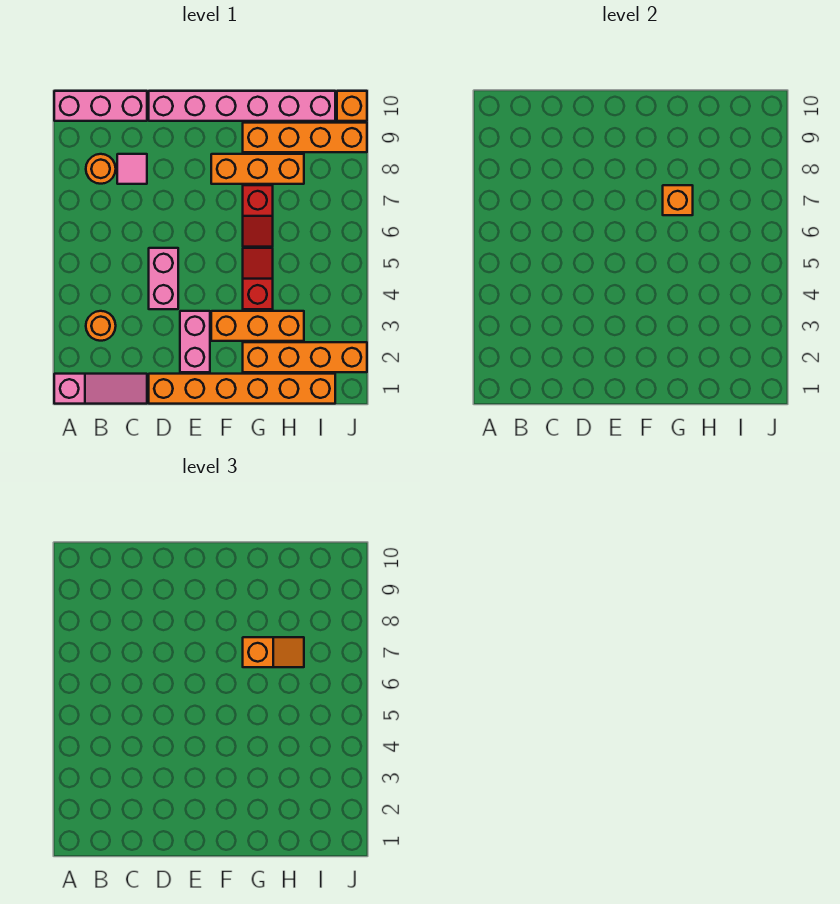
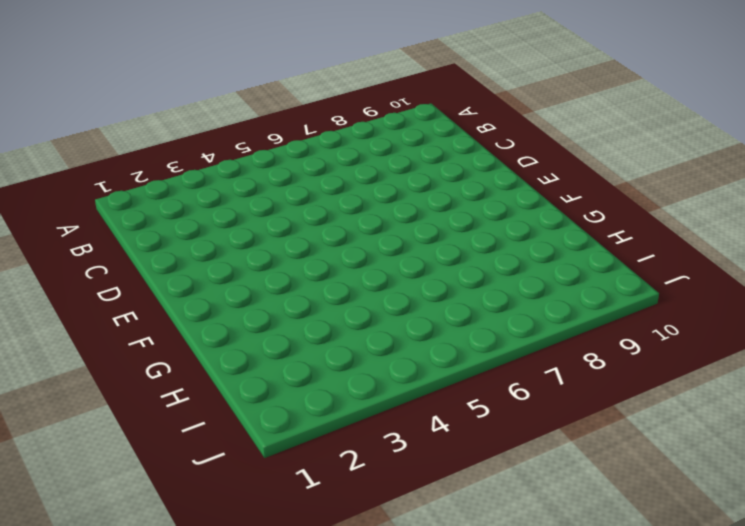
none -> pink 1x3 slope [54,374,147,404]
none -> pink 1x3 brick [54,91,147,121]
none -> orange 1x1 round brick [86,311,116,341]

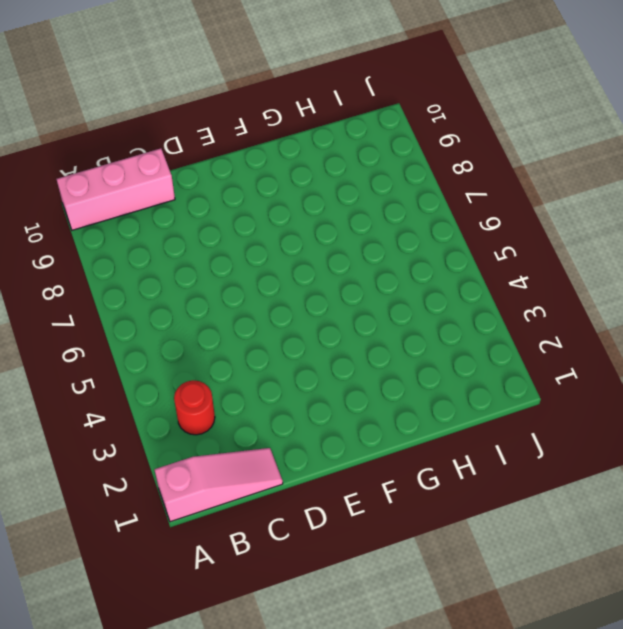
red 1x1 round brick [174,380,215,435] -> orange 1x1 round brick [86,311,116,341]
none -> orange 1x1 round brick [86,154,116,184]
none -> pink 1x1 tile [117,154,147,184]
none -> orange 1x6 brick [149,374,335,404]

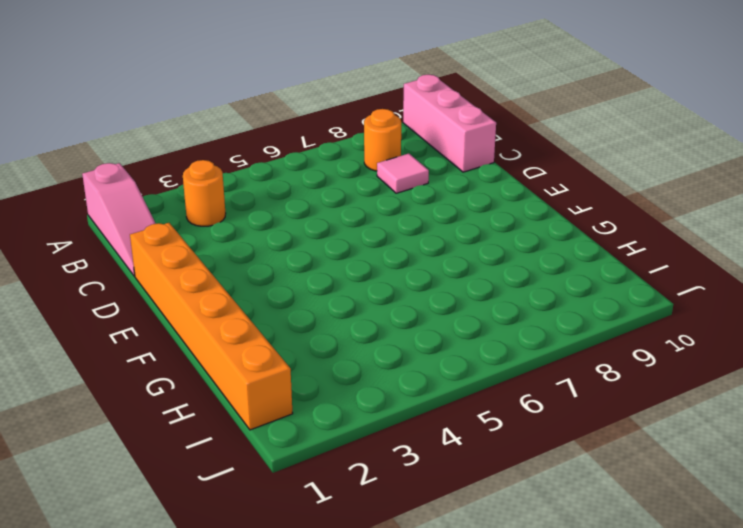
none -> pink 1x2 brick [149,248,178,309]
none -> pink 1x6 brick [149,91,335,121]
none -> pink 1x2 brick [180,311,210,372]

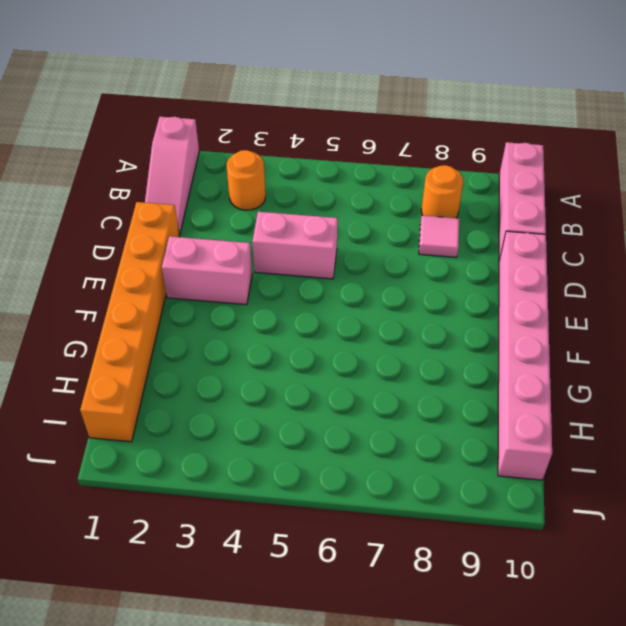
none -> orange 1x3 brick [211,311,304,341]
none -> orange 1x3 brick [211,154,304,184]
none -> orange 1x4 brick [243,342,367,372]

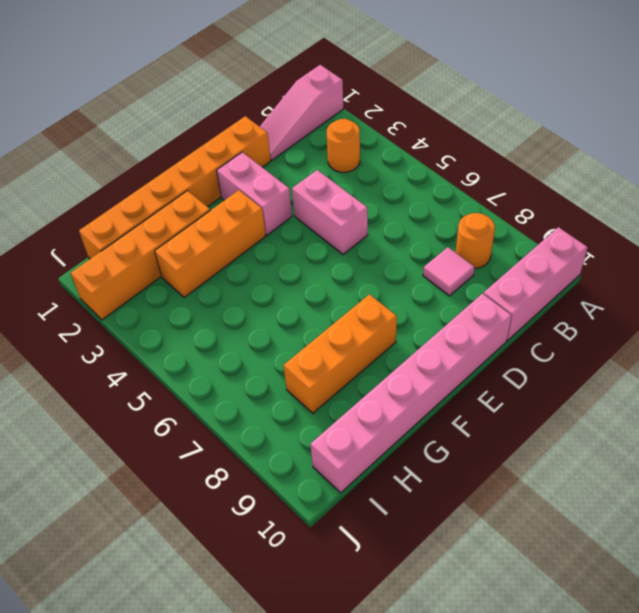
none -> red 1x2 slope [243,248,273,309]
none -> red 1x2 slope [243,185,273,247]
none -> orange 1x4 brick [243,123,367,152]

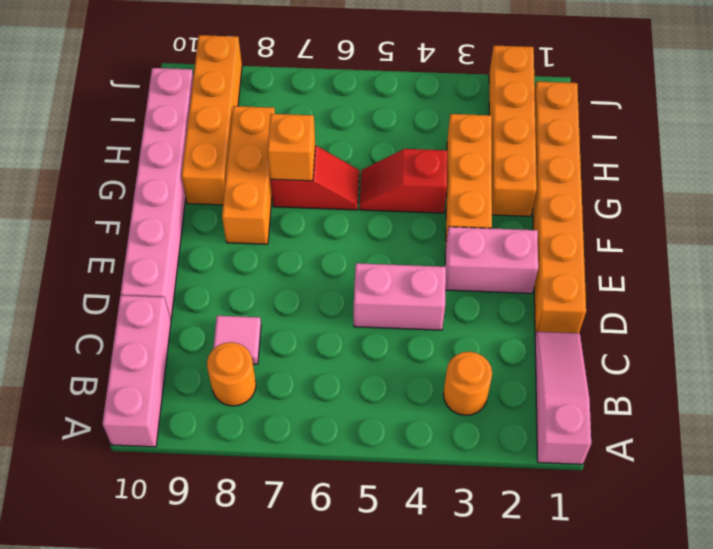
none -> orange 1x1 brick [337,91,367,121]
none -> orange 1x2 slope [243,637,304,667]

